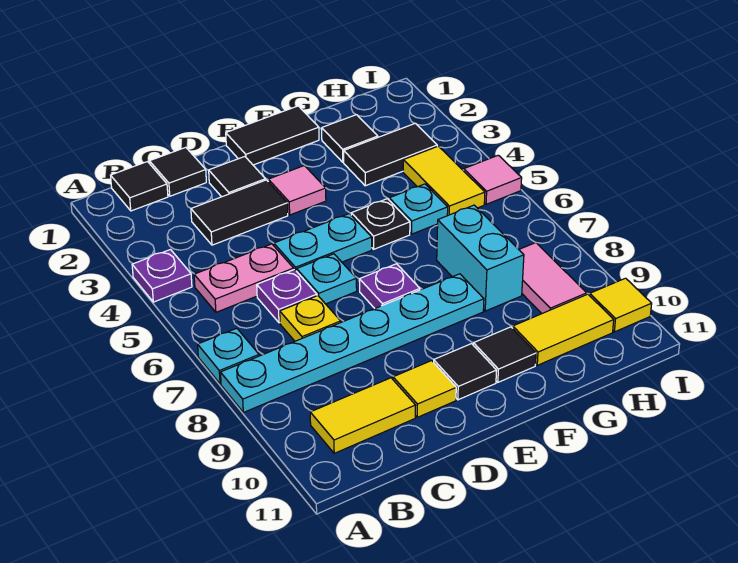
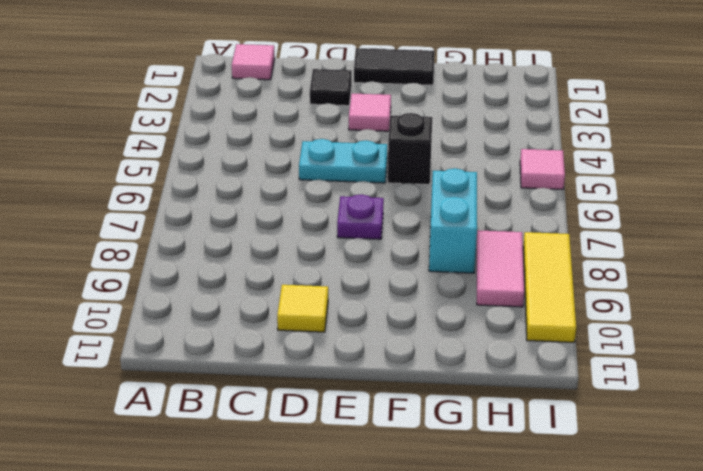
pink 1x1 tile [232,44,275,80] -> black 1x1 tile [111,162,168,211]
black 1x1 brick [388,113,432,185] -> black 1x1 plate [351,199,410,249]
yellow 1x3 tile [523,232,576,342] -> yellow 1x1 tile [590,278,652,332]
none -> purple 1x1 plate [132,250,192,302]
none -> cyan 1x1 plate [198,328,259,384]
none -> cyan 1x6 plate [220,274,484,412]

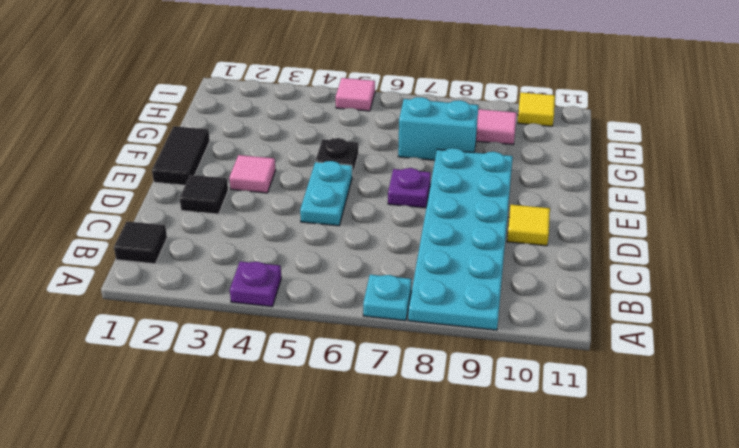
cyan 2x6 plate [408,148,513,330] -> cyan 1x6 plate [220,274,484,412]
none -> pink 1x2 plate [194,244,294,312]
none -> yellow 1x2 tile [310,378,416,453]
none -> black 1x1 tile [149,147,206,196]

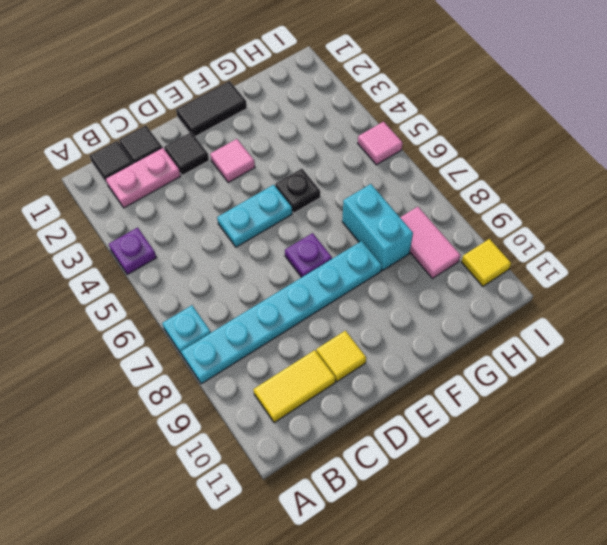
pink 1x2 plate [106,147,181,208] -> pink 1x2 plate moved to [194,244,294,312]
none -> black 1x2 tile [191,180,288,245]
none -> purple 1x1 plate [257,270,317,323]
none -> yellow 1x1 plate [280,296,341,341]

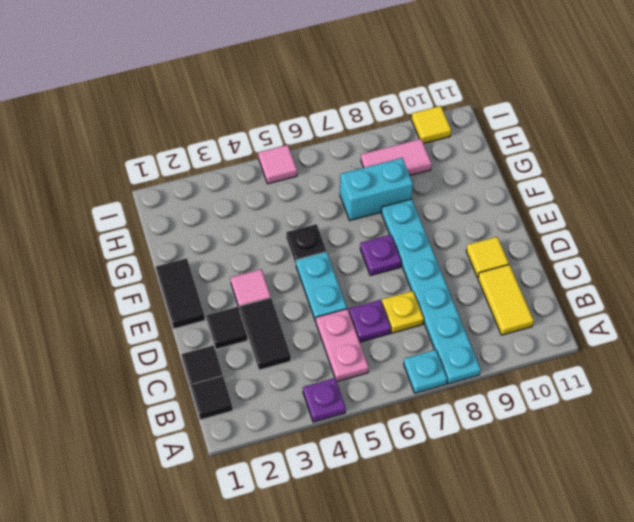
none -> cyan 1x1 plate [297,254,357,304]
none -> black 1x1 tile [434,344,497,400]
none -> black 1x1 tile [473,327,536,382]

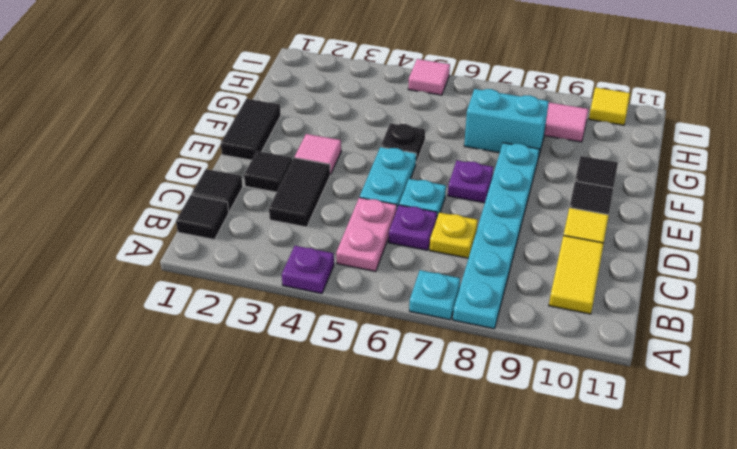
none -> black 1x1 tile [322,115,378,162]
none -> black 1x2 tile [344,123,437,186]
none -> cyan 1x1 plate [389,184,448,234]

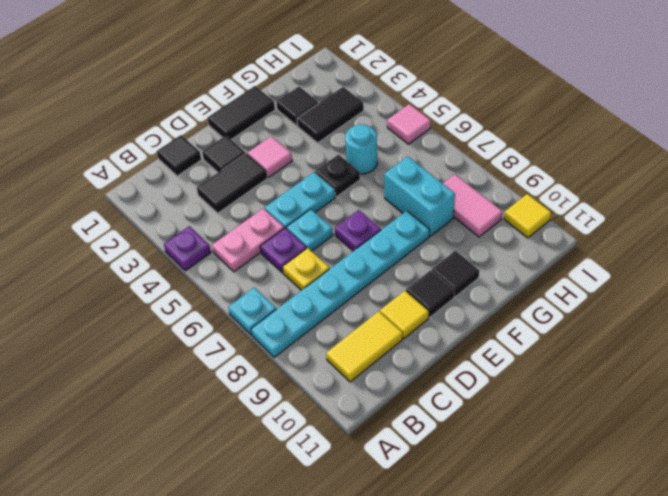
cyan 1x1 round brick [345,125,377,174] -> cyan 1x1 plate [389,184,448,234]
none -> black 1x1 tile [111,162,168,211]
none -> yellow 1x2 tile [513,294,614,365]
none -> yellow 1x2 tile [403,146,485,216]

